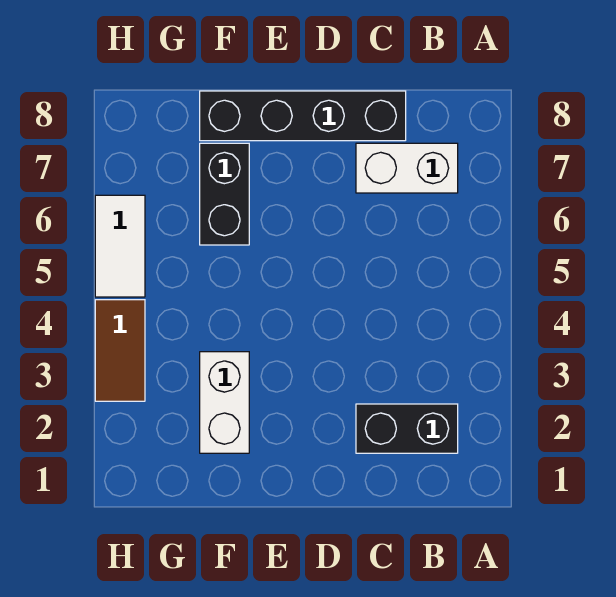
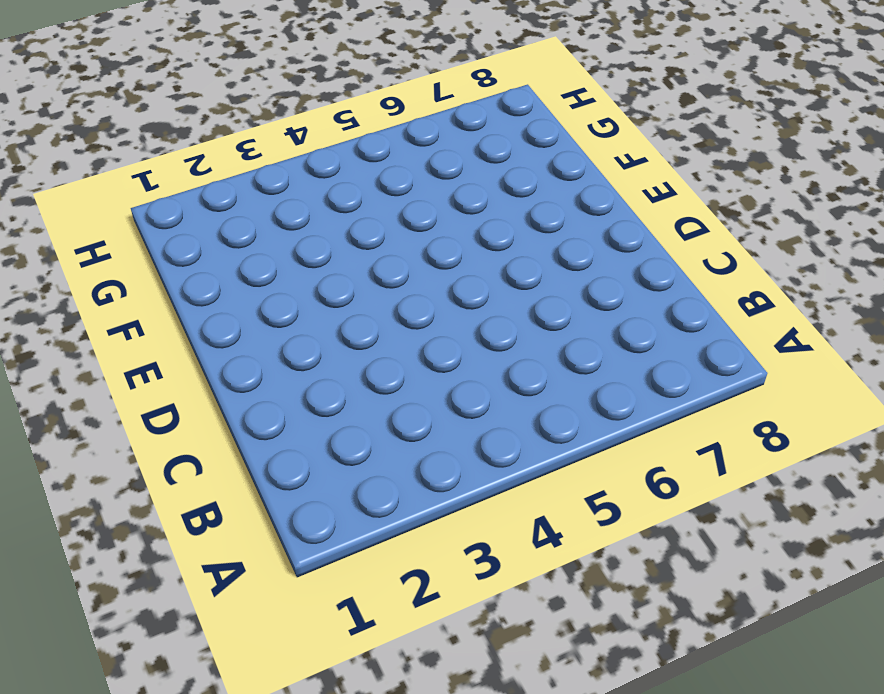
none -> black 1x2 brick [356,404,458,453]
none -> white 1x2 brick [356,143,458,193]

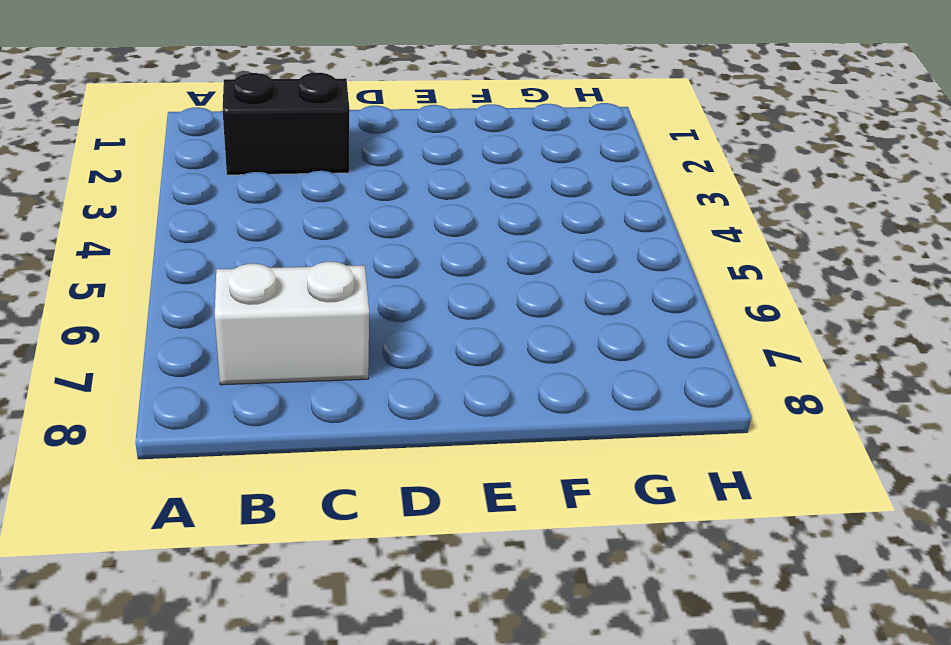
none -> black 1x4 brick [200,91,406,141]
none -> white 1x2 brick [200,352,249,453]

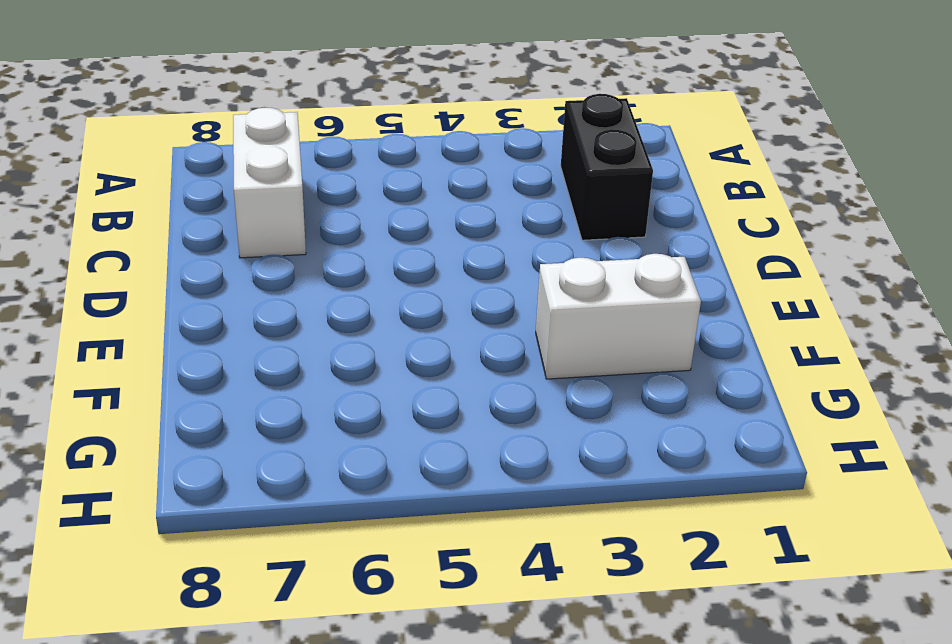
none -> black 1x4 brick [200,91,406,141]
none -> black 1x2 brick [200,143,249,245]

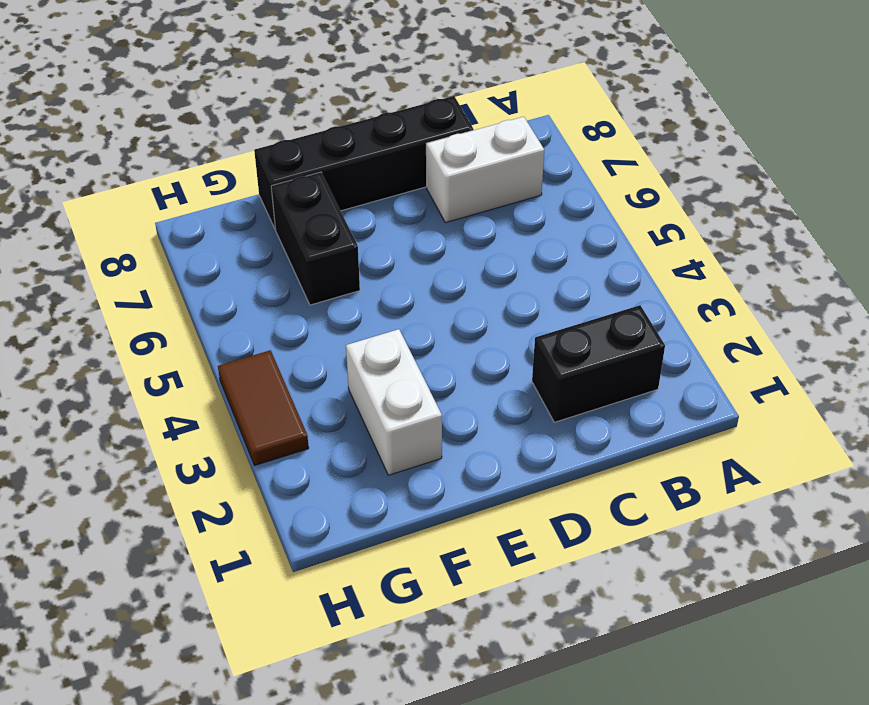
none -> white 1x2 tile [95,195,145,297]

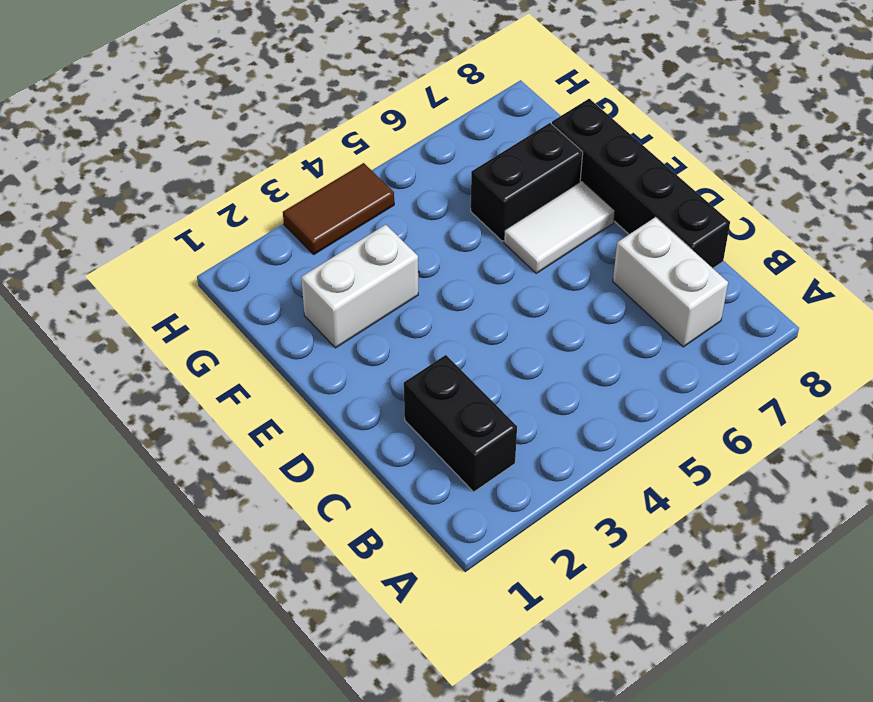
white 1x2 tile [504,181,615,273] -> white 1x2 tile moved to [95,195,145,297]

